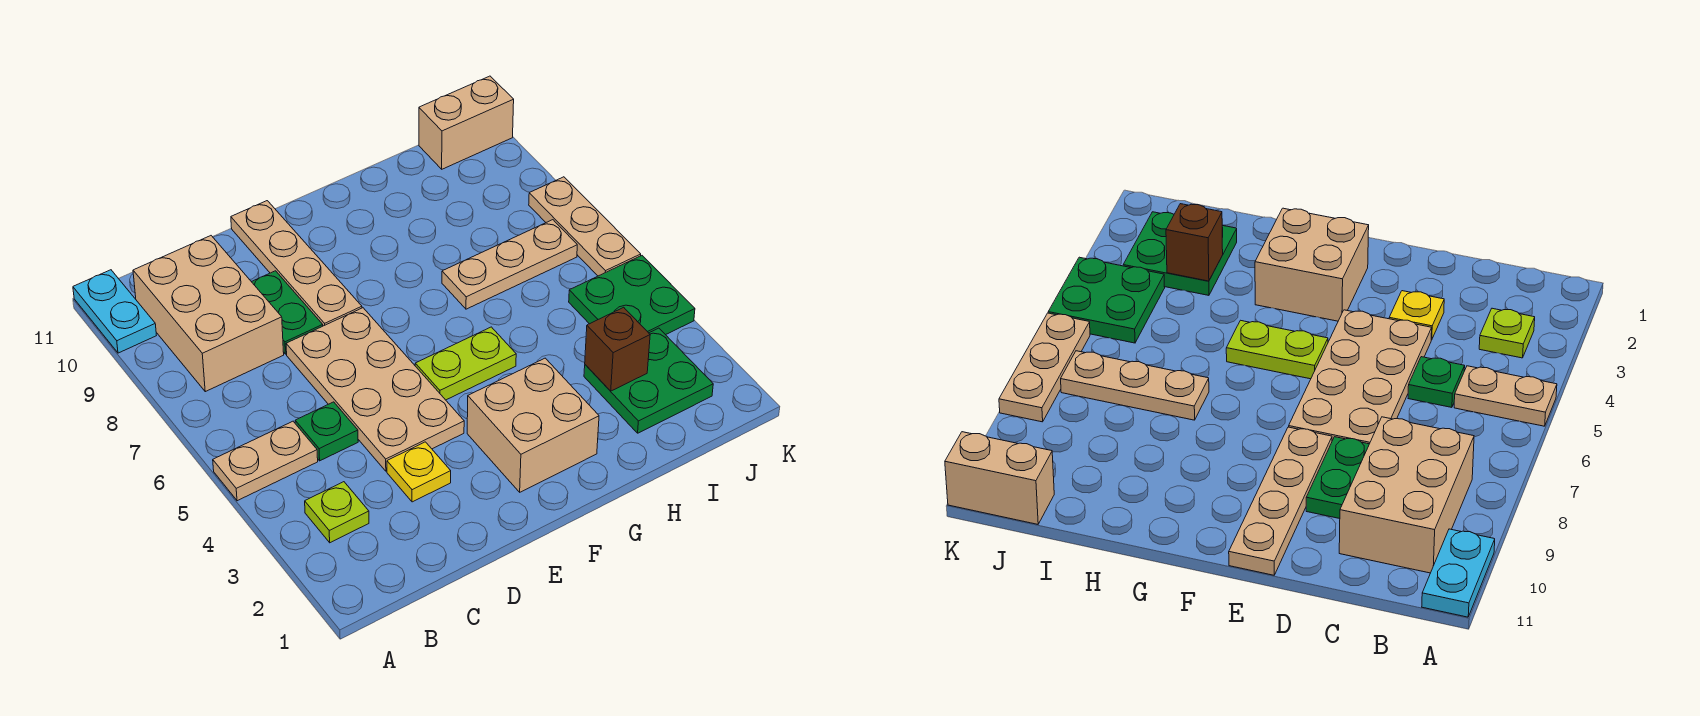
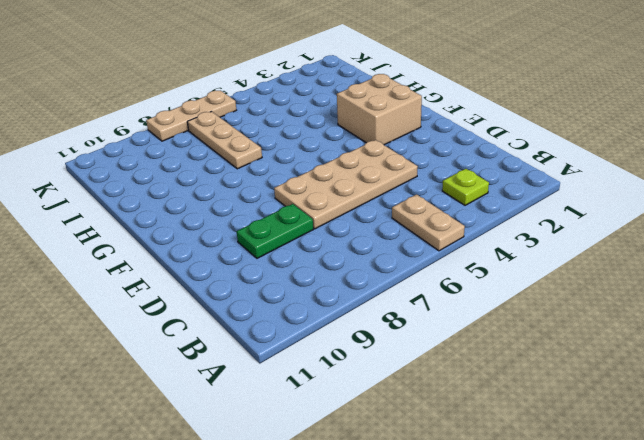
none -> cyan 1x2 plate [73,270,156,353]
none -> tan 2x3 brick [133,236,284,392]
none -> green 1x1 plate [295,402,358,461]

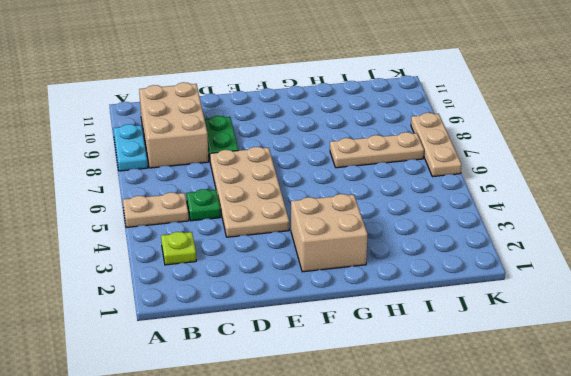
cyan 1x2 plate [113,124,148,171] -> cyan 1x2 plate moved to [73,270,156,353]
none -> yellow 1x1 plate [387,442,451,502]
none -> tan 1x4 plate [231,201,362,326]
none -> lime 1x2 plate [415,327,516,400]

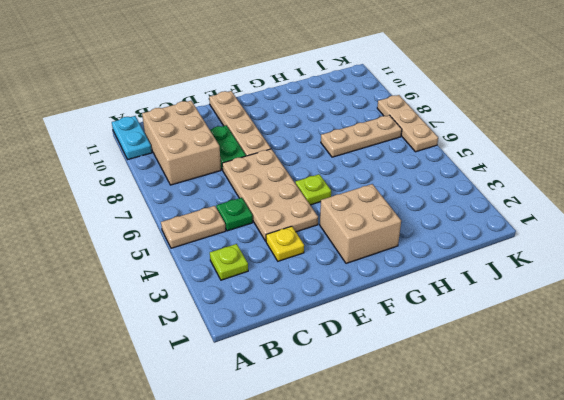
lime 1x1 plate [295,174,331,205] -> lime 1x2 plate [415,327,516,400]
none -> green 2x2 plate [584,328,713,433]
none -> green 2x2 plate [569,256,695,335]
none -> tan 1x2 brick [419,76,514,169]

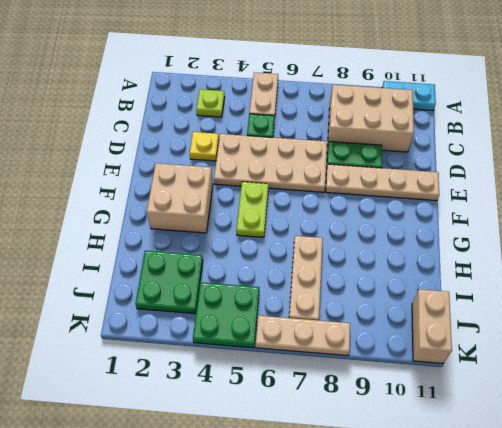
none -> brown 1x1 brick [585,307,650,391]

